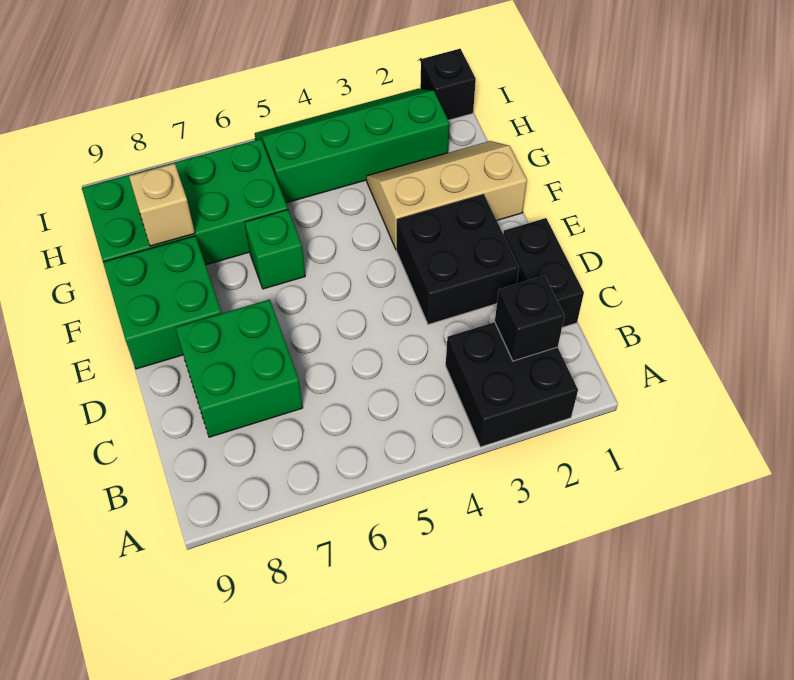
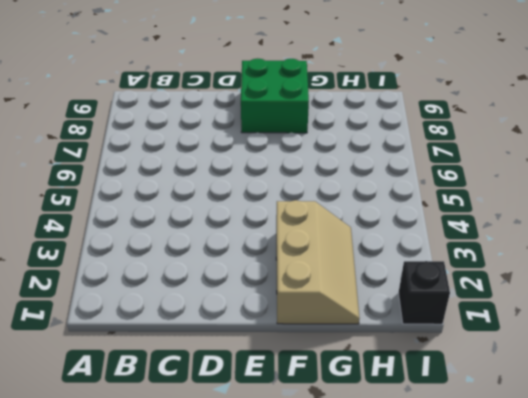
none -> black 2x2 brick [446,322,578,447]
none -> black 1x2 brick [503,218,584,328]
none -> green 2x2 brick [175,299,303,437]

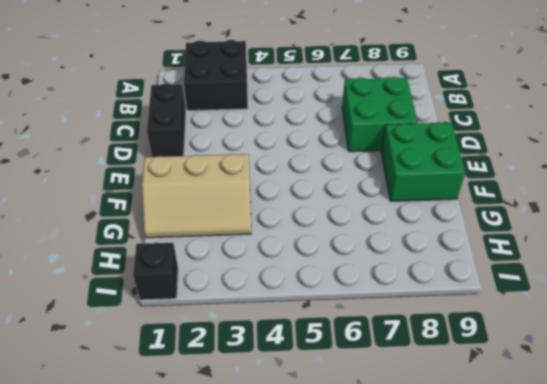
none -> black 2x2 brick [397,194,519,325]
none -> green 1x1 brick [245,210,305,289]
none -> green 2x4 brick [82,139,288,265]

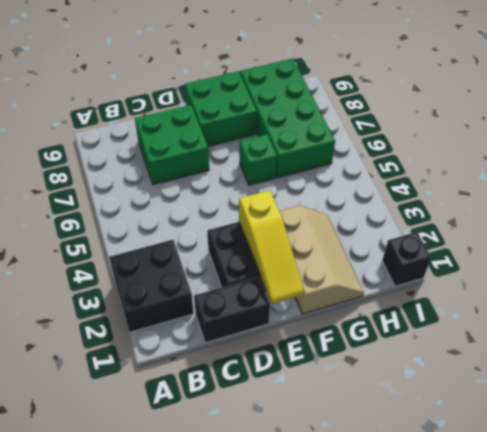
yellow 1x3 slope [239,190,304,304] -> none
none -> green 2x4 slope [255,89,450,203]
none -> black 1x1 brick [495,276,564,361]
none -> tan 1x1 brick [129,163,195,246]

